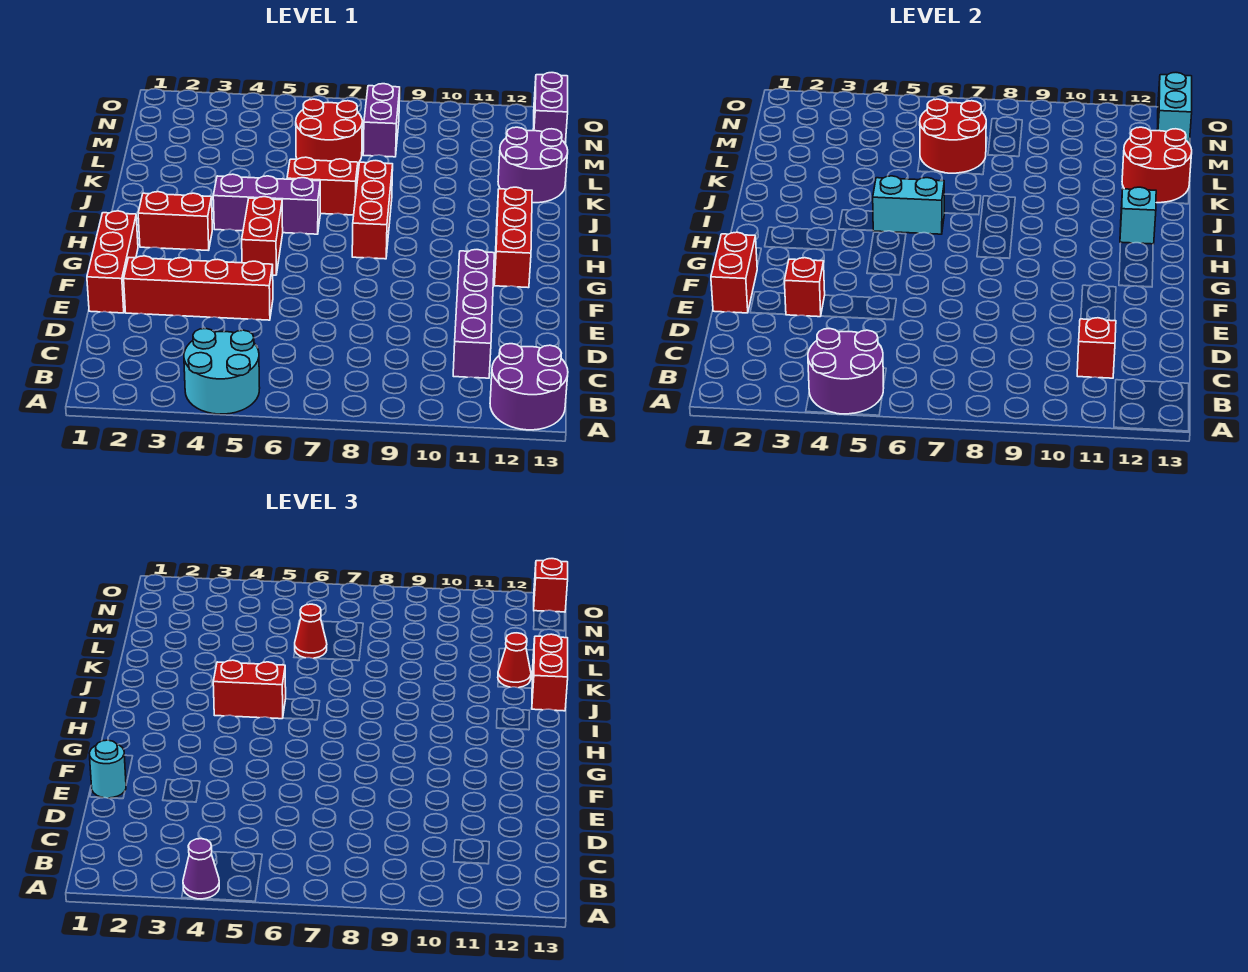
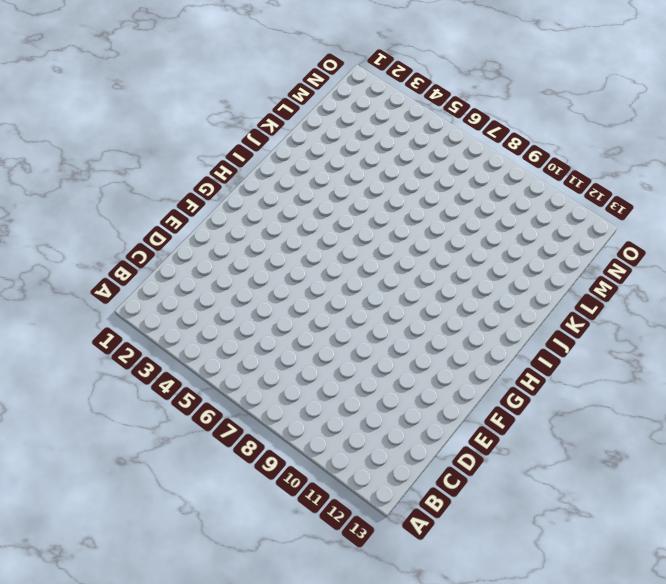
none -> cyan 2x2 round brick [184,328,260,414]
none -> purple 2x2 round brick [490,344,568,430]
none -> purple 1x4 brick [453,250,494,378]
none -> red 1x3 brick [87,211,138,313]

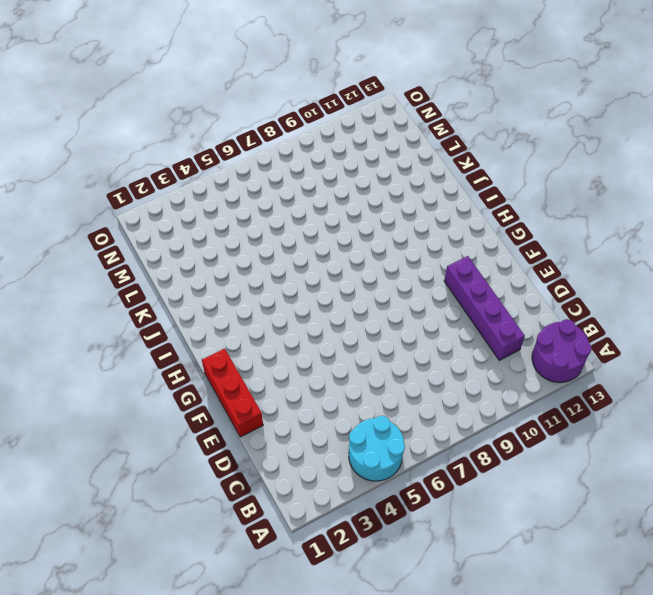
none -> red 1x4 brick [124,256,273,320]
none -> red 1x2 brick [242,197,283,275]
none -> red 1x3 brick [494,187,532,288]
none -> red 1x2 brick [138,192,212,251]

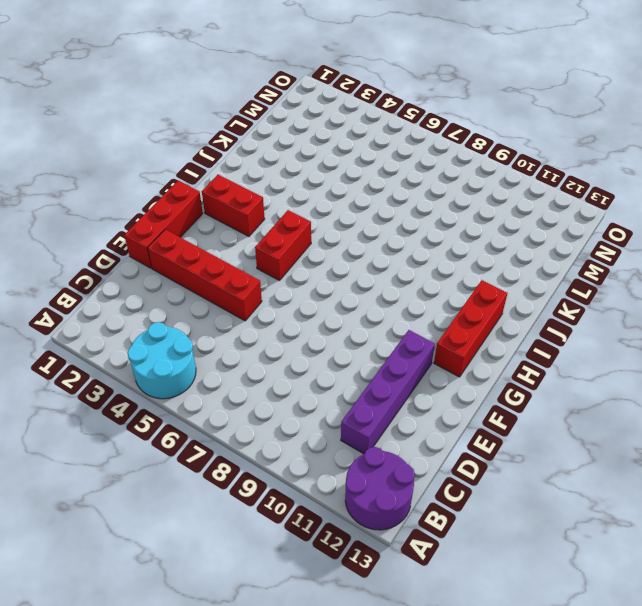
none -> red 1x3 brick [352,161,393,259]
none -> purple 1x3 brick [213,174,320,234]
none -> red 1x2 brick [287,157,358,215]
none -> purple 2x2 round brick [498,127,568,203]

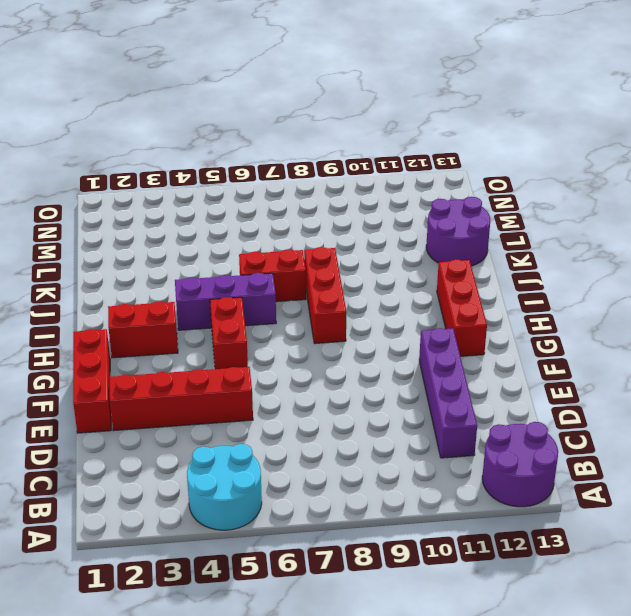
none -> red 2x2 round brick [296,99,362,163]
none -> purple 1x2 brick [363,84,400,157]
none -> purple 1x2 brick [533,73,568,143]
none -> purple 2x2 round brick [808,328,884,414]

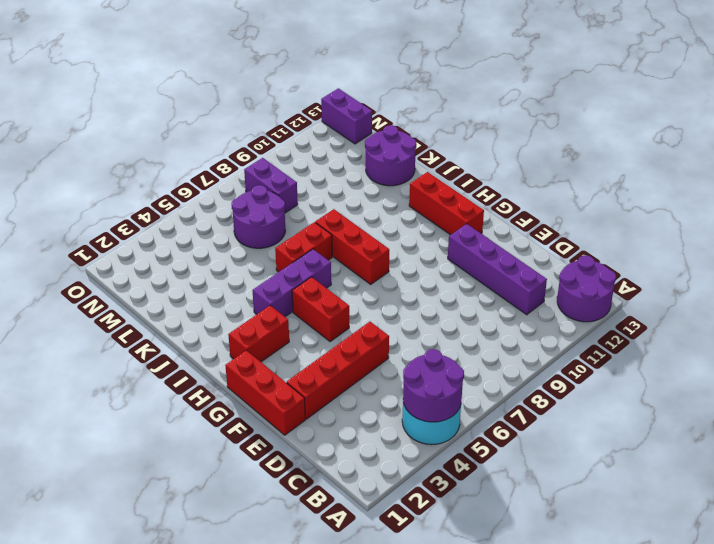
purple 2x2 round brick [231,185,285,248] -> red 2x2 round brick [296,99,362,163]
none -> red 1x1 brick [1077,318,1116,378]
none -> red 1x2 brick [711,232,757,313]
none -> red 1x1 brick [784,258,825,317]
none -> cyan 1x2 brick [873,176,944,234]

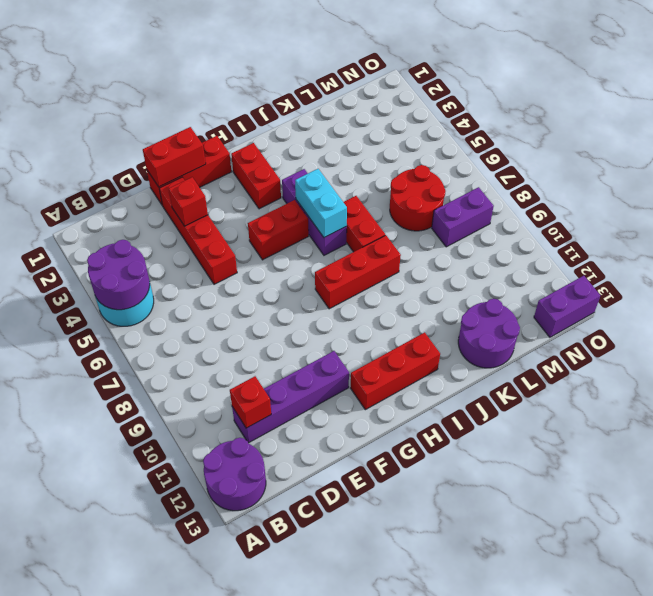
none -> cyan 1x1 brick [1120,187,1156,244]
none -> red 2x2 round brick [1122,127,1192,203]
none -> red 2x2 round brick [920,99,986,173]
none -> cyan 1x2 brick [1157,73,1192,143]

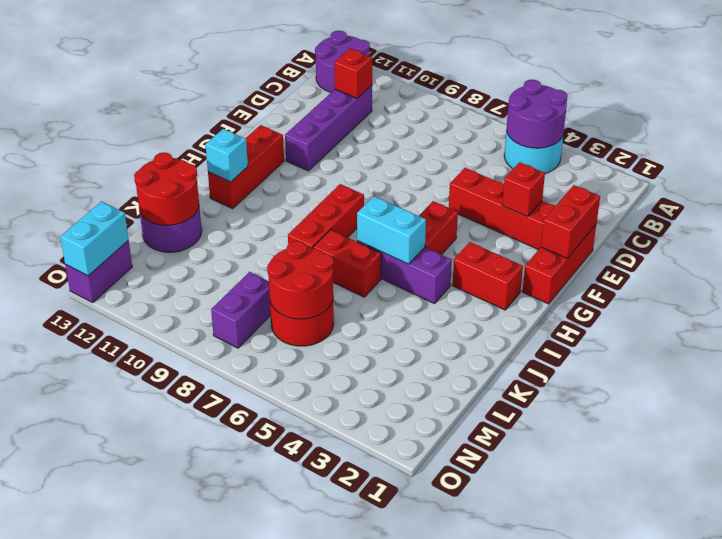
none -> purple 1x1 cone [183,839,219,899]
none -> cyan 1x1 round brick [89,740,126,798]
none -> red 1x2 brick [213,660,286,719]
none -> red 1x2 brick [532,634,568,711]

